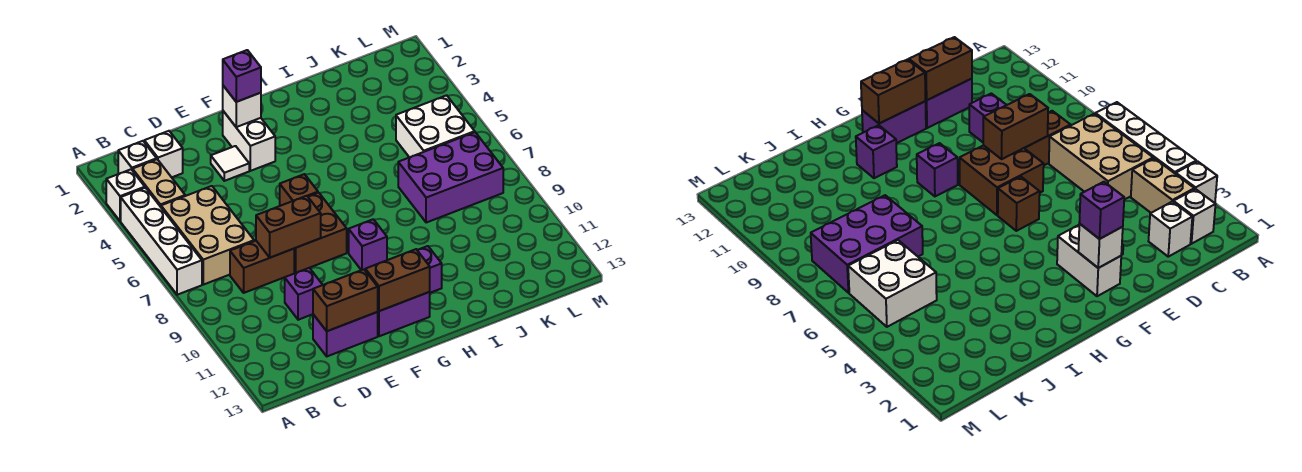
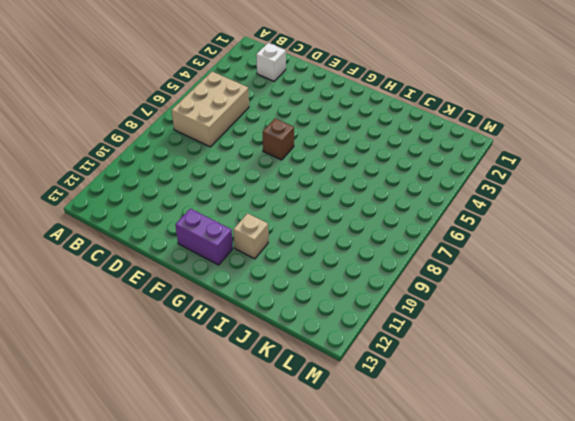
tan 1x1 brick [233,213,268,259] -> purple 1x1 brick [417,246,442,293]
none -> white 1x1 brick [106,169,145,221]
none -> white 1x4 brick [121,188,202,295]
none -> white 1x1 brick [118,141,157,174]

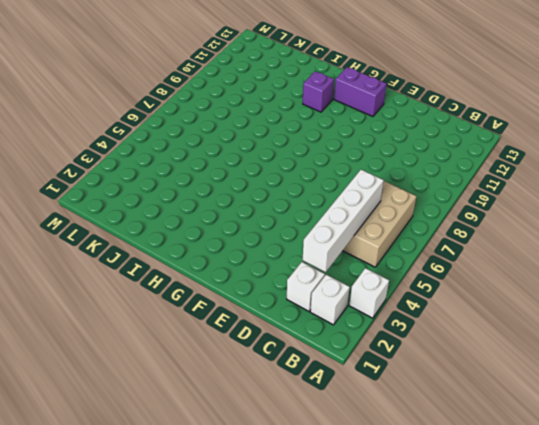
white 1x4 brick [303,170,384,272] -> white 1x4 brick moved to [121,188,202,295]
none -> tan 1x2 brick [133,159,185,207]
none -> brown 1x2 brick [230,241,294,293]
none -> purple 1x1 brick [285,268,322,320]

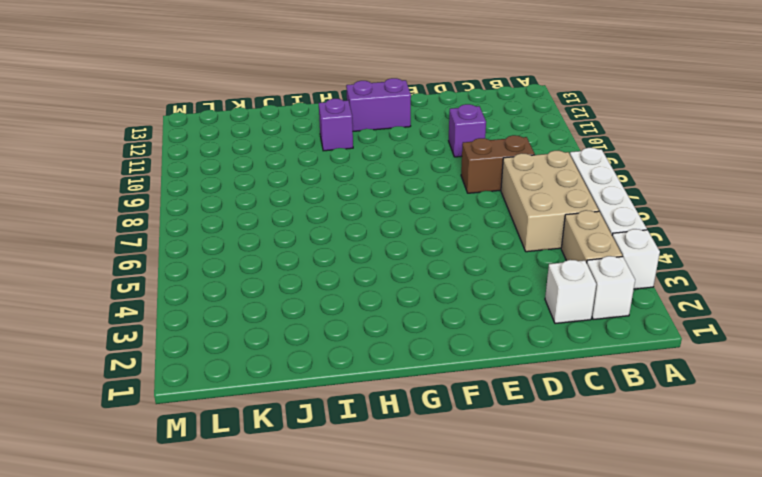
none -> purple 1x2 brick [313,312,378,356]
none -> white 1x1 tile [211,146,249,181]
none -> brown 2x2 brick [294,193,347,273]

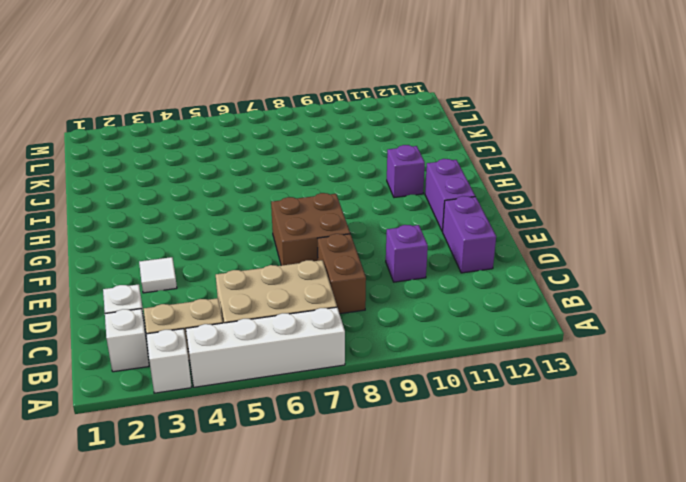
none -> white 1x2 brick [223,111,275,171]
none -> brown 1x1 brick [280,174,318,206]
none -> purple 1x1 brick [349,219,387,270]

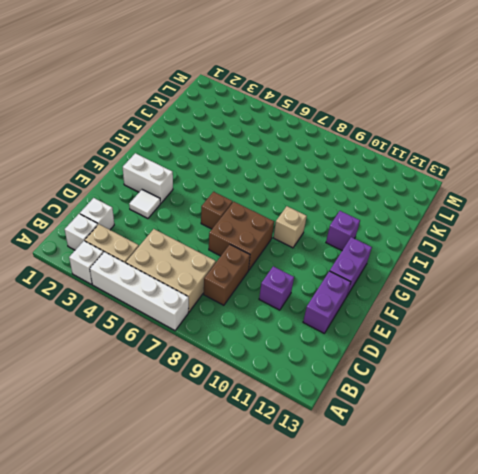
tan 1x1 brick [273,206,307,248] -> purple 1x1 brick [349,219,387,270]
none -> purple 2x3 brick [398,132,503,223]
none -> white 2x2 brick [396,95,475,157]
none -> brown 1x2 brick [256,196,321,258]

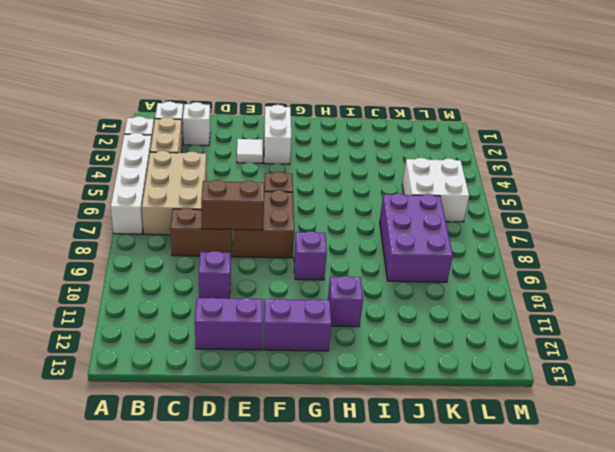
purple 2x3 brick [380,193,453,282] -> purple 2x3 brick turned to [398,132,503,223]
none -> brown 1x2 brick [313,269,378,331]
none -> white 1x1 brick [223,86,261,127]
none -> brown 1x2 brick [365,249,430,311]

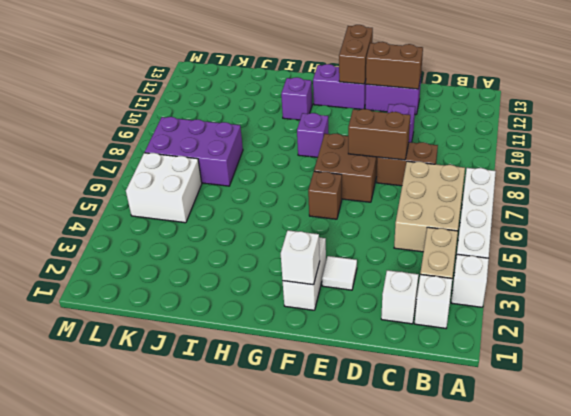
brown 1x2 brick [339,25,373,84] -> brown 1x2 brick turned to [365,249,430,311]
none -> purple 1x1 brick [223,50,261,102]

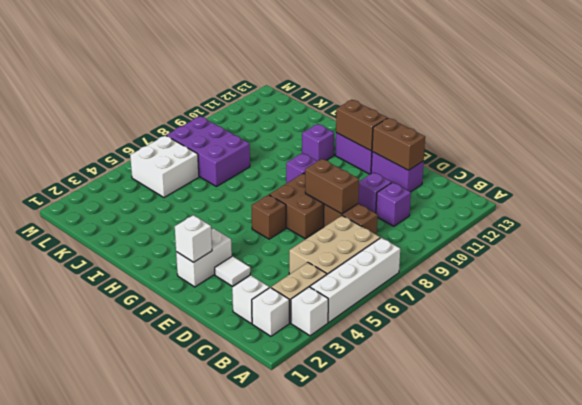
purple 1x1 brick [376,182,411,226] -> purple 1x1 brick moved to [223,50,261,102]

